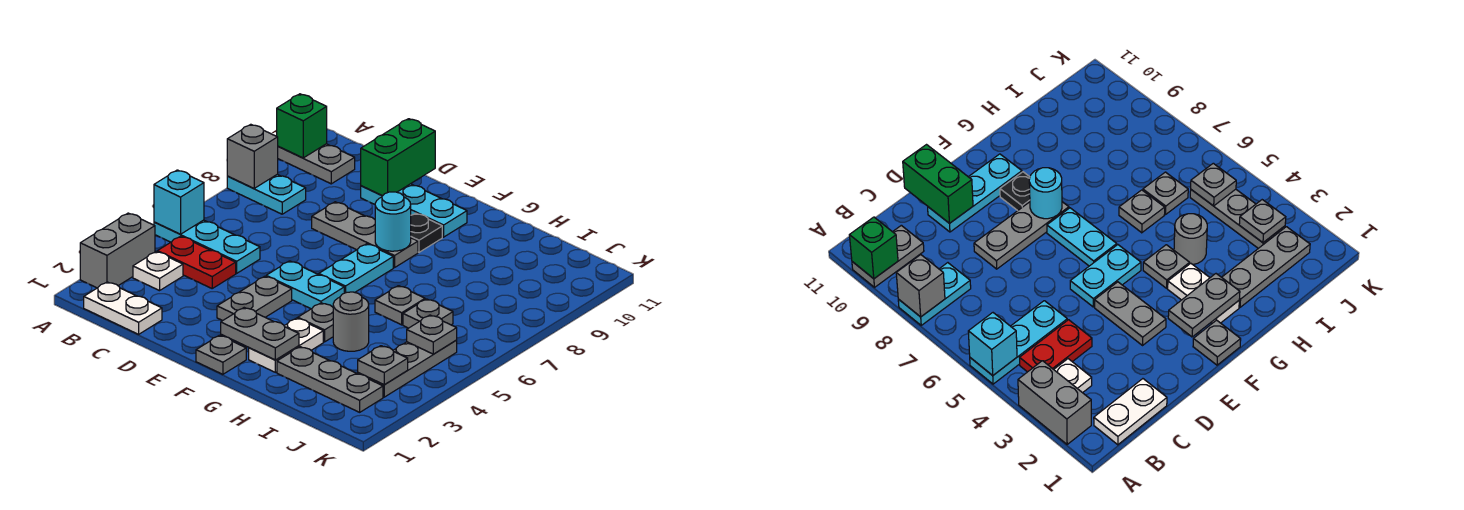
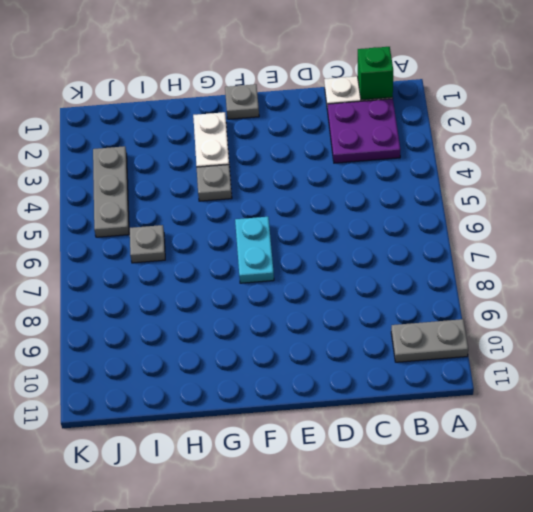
green 1x1 brick [358,47,393,100] -> green 1x1 brick moved to [277,94,327,158]
purple 2x2 plate [327,99,400,163] -> white 1x1 plate [133,252,183,291]
none -> grey 1x2 brick [80,213,155,288]
none -> cyan 1x3 plate [154,220,260,273]
none -> cyan 1x2 plate [227,174,306,214]

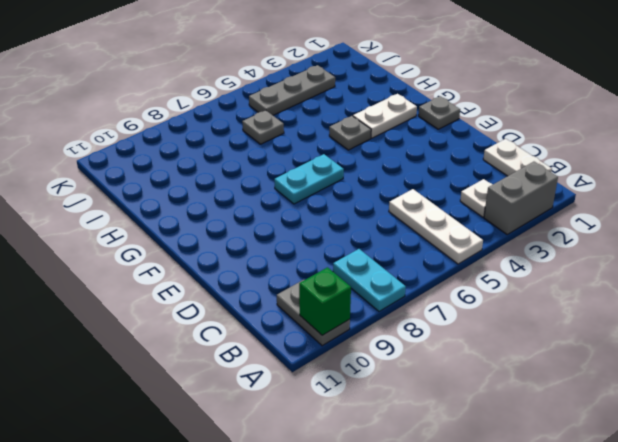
white 1x3 plate [389,189,483,264] -> cyan 1x3 plate [154,220,260,273]
none -> red 1x2 plate [157,236,236,288]
none -> grey 1x3 plate [312,202,418,268]
none -> cyan 1x3 plate [361,184,467,237]

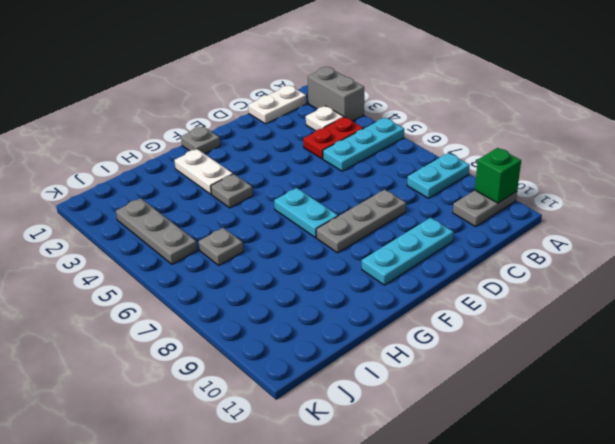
none -> grey 1x2 plate [217,276,292,321]
none -> cyan 1x2 plate [266,261,344,309]
none -> black 1x1 plate [411,213,442,252]

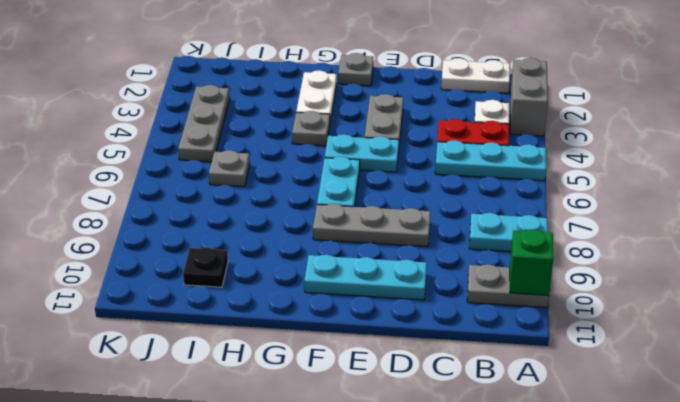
black 1x1 plate [183,247,228,287] -> black 1x1 plate moved to [411,213,442,252]
none -> grey 1x3 plate [277,347,383,412]
none -> grey 1x1 round brick [333,292,369,351]
none -> grey 1x1 plate [375,286,425,325]

